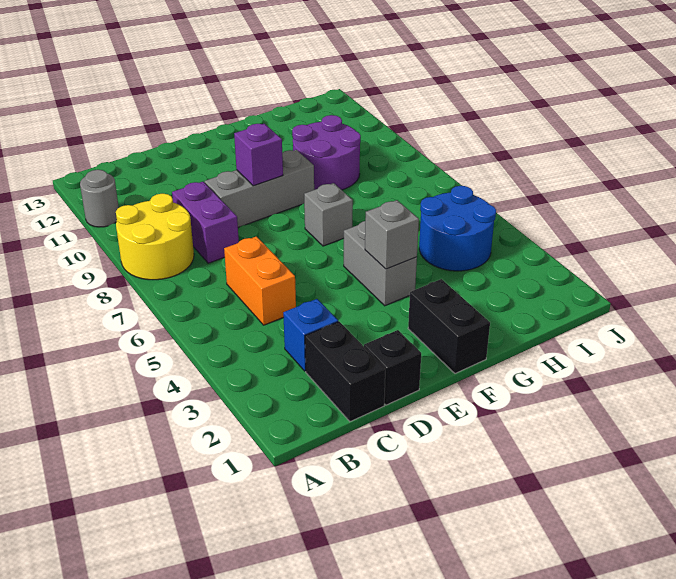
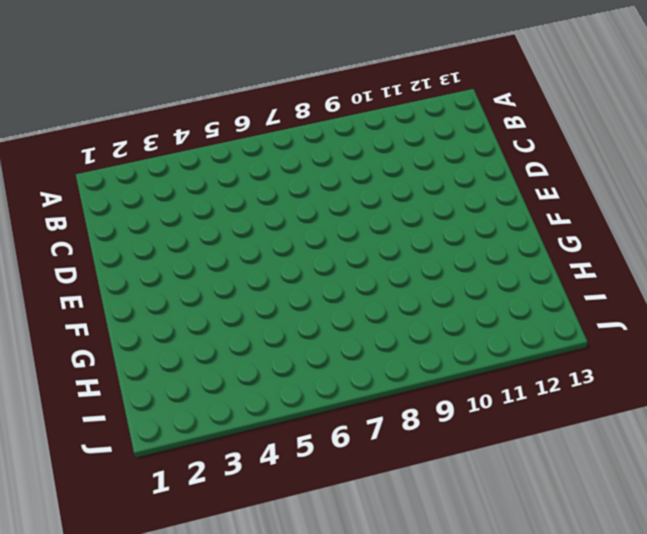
none -> yellow 2x2 round brick [116,193,194,280]
none -> grey 1x1 round brick [80,170,119,227]
none -> black 1x2 brick [305,322,385,422]

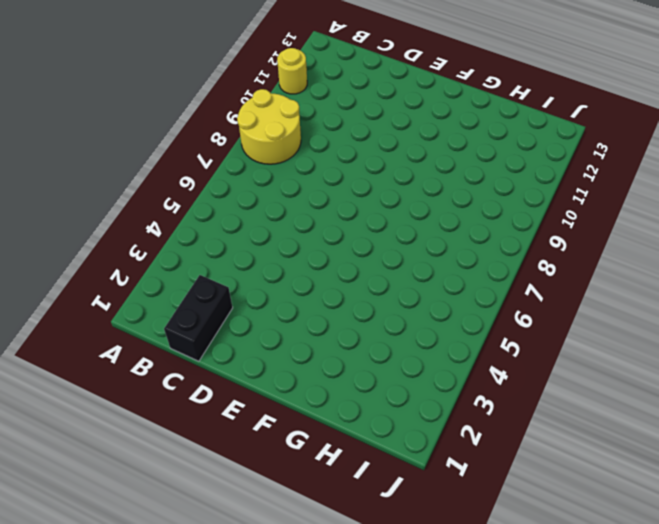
yellow 1x1 round brick [277,48,307,94] -> grey 1x1 round brick [80,170,119,227]
none -> blue 1x1 brick [283,299,338,371]
none -> orange 1x2 brick [224,236,296,325]
none -> purple 1x2 brick [172,182,239,263]

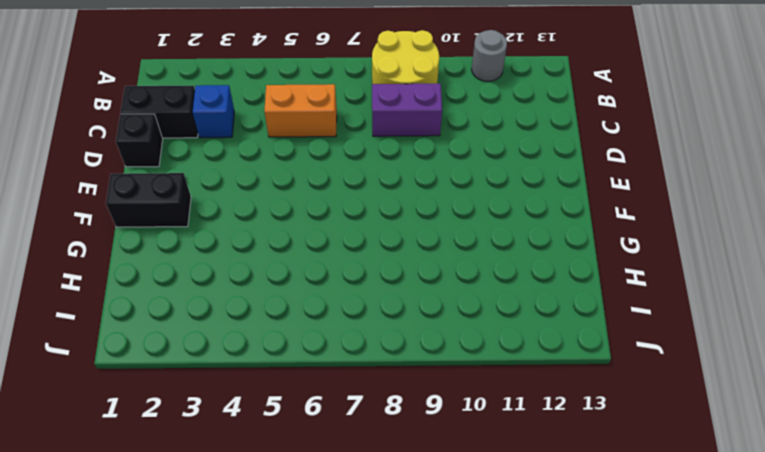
none -> grey 1x3 brick [205,150,314,228]
none -> grey 1x2 brick [343,221,417,306]
none -> grey 1x1 brick [304,183,353,246]

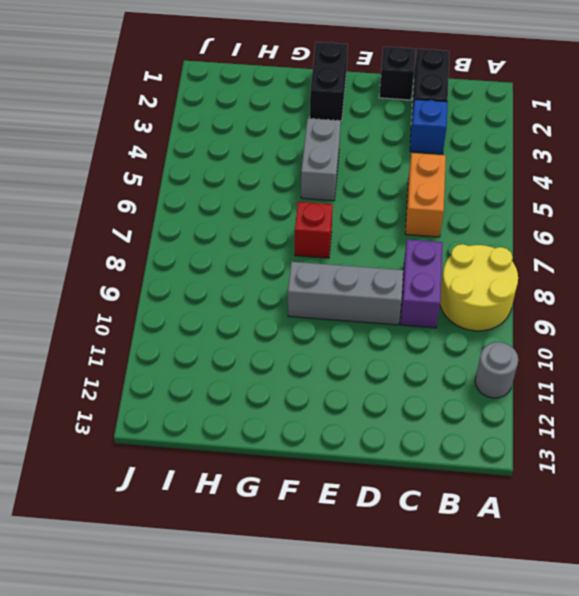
red 1x1 brick [295,202,333,258] -> grey 1x1 brick [304,183,353,246]
none -> purple 2x2 round brick [292,115,361,190]
none -> blue 2x2 round brick [419,186,496,271]
none -> purple 1x1 brick [234,124,283,186]

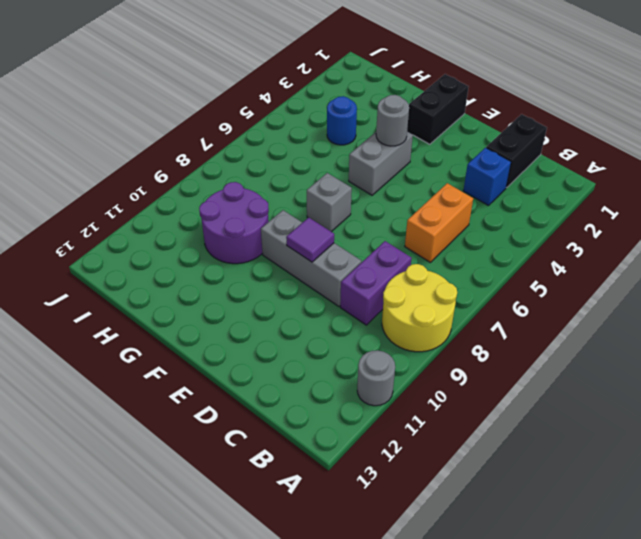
purple 1x1 tile [286,217,334,262] -> purple 1x1 brick [234,124,283,186]
grey 1x1 round brick [376,95,409,146] -> grey 1x1 brick [365,200,419,269]
blue 1x1 round brick [327,96,357,145] -> blue 2x2 round brick [419,186,496,271]
none -> black 1x1 brick [364,330,421,405]

